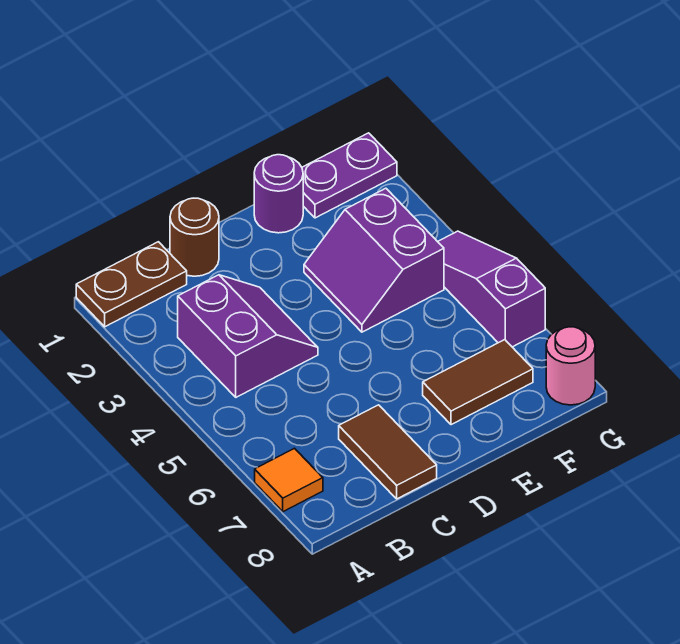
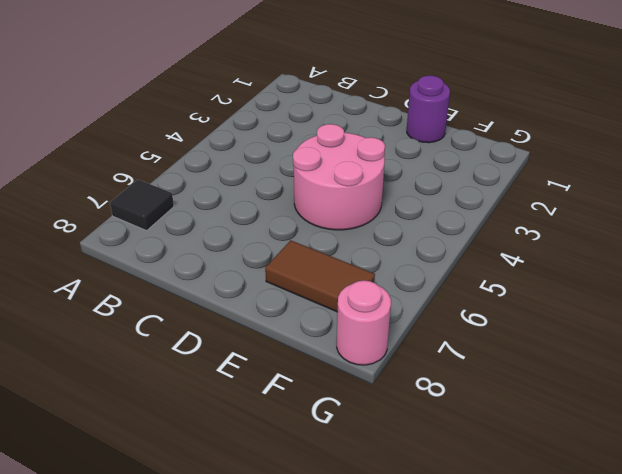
black 1x1 tile [110,180,174,231] -> orange 1x1 tile [255,448,323,512]
pink 2x2 round brick [293,124,385,230] -> purple 2x2 slope [304,188,444,332]
none -> brown 1x2 plate [76,242,187,327]
none -> purple 2x2 slope [178,275,318,397]

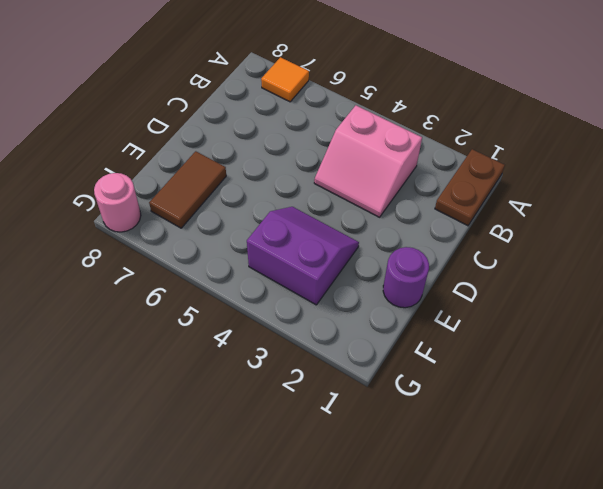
pink 2x2 slope [314,105,422,217] -> purple 2x2 slope [178,275,318,397]
none -> brown 1x1 round brick [170,198,219,276]
none -> brown 1x2 tile [339,405,437,499]

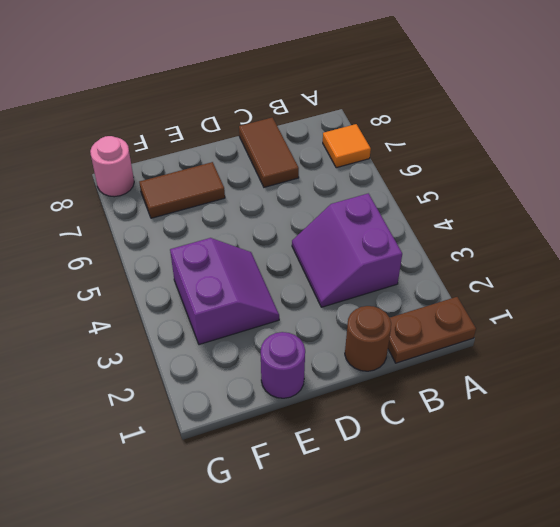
none -> purple 1x2 plate [302,133,397,218]
none -> purple 1x3 slope [438,231,545,347]

